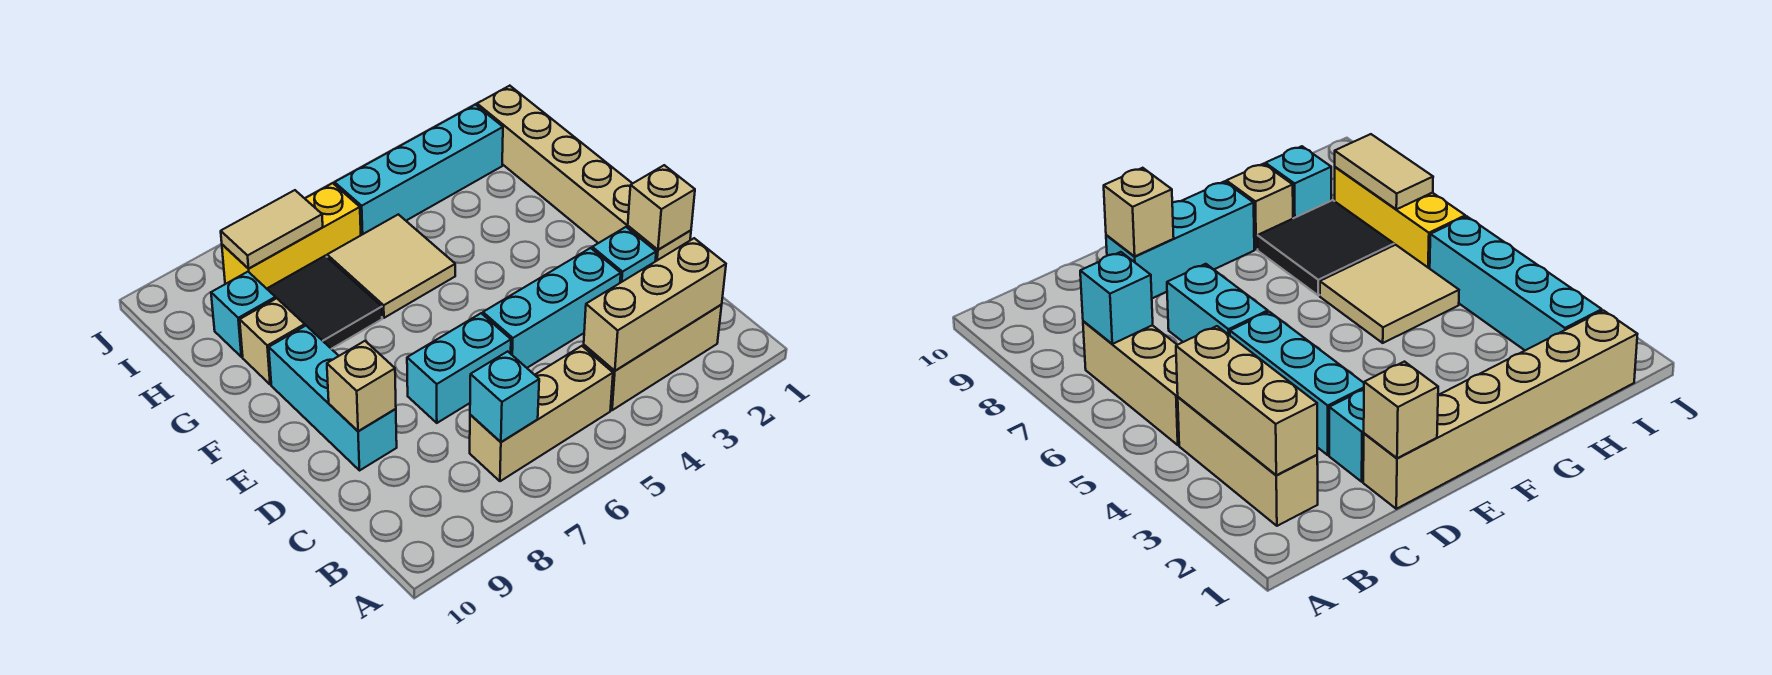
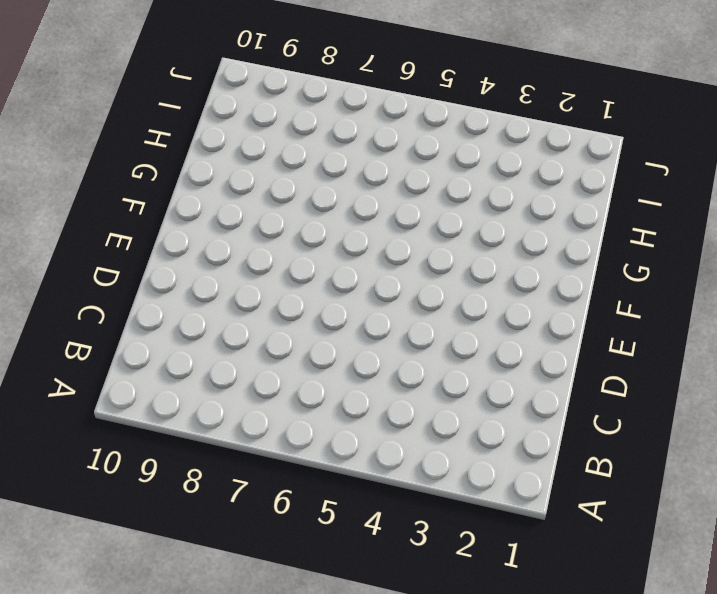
none -> tan 1x3 brick [584,305,722,410]
none -> tan 1x3 brick [470,346,613,481]
none -> tan 1x6 brick [477,86,691,261]

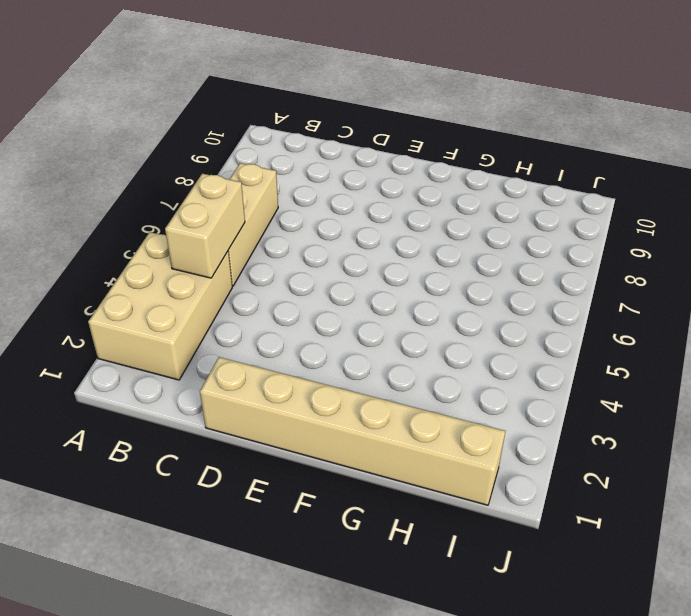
tan 2x3 brick [88,232,232,380] -> tan 1x3 brick [584,305,722,410]
tan 1x2 brick [165,174,245,278] -> tan 1x3 brick [584,238,726,371]
none -> cyan 1x1 brick [592,227,656,283]
none -> cyan 1x3 brick [483,248,621,368]
none -> cyan 1x2 brick [407,313,511,423]

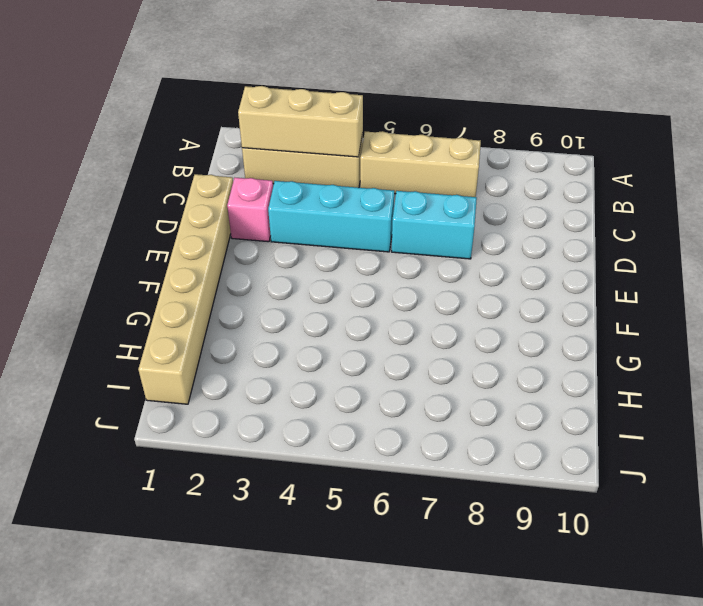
pink 1x1 brick [227,178,273,242] -> cyan 1x1 brick [592,227,656,283]
none -> cyan 1x3 brick [269,326,397,470]
none -> tan 2x2 tile [327,214,455,318]
none -> black 2x2 tile [267,256,382,349]

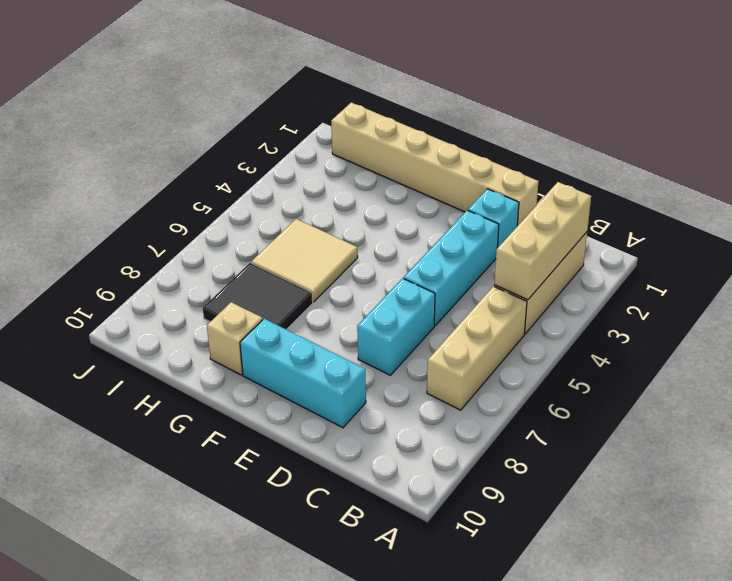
none -> cyan 1x1 brick [211,272,276,357]
none -> cyan 1x4 brick [335,105,503,235]
none -> yellow 1x3 brick [222,183,361,289]

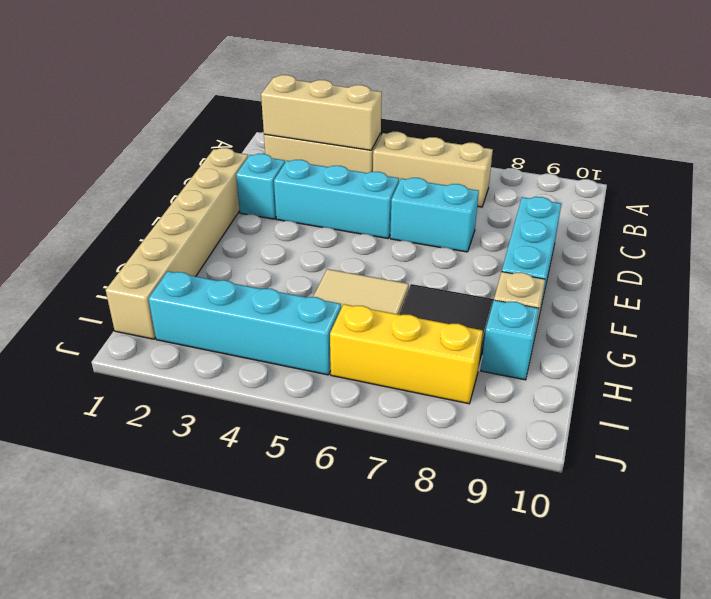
none -> cyan 1x1 brick [470,351,539,442]
none -> tan 1x1 brick [628,165,695,250]
none -> tan 1x1 brick [327,341,396,431]

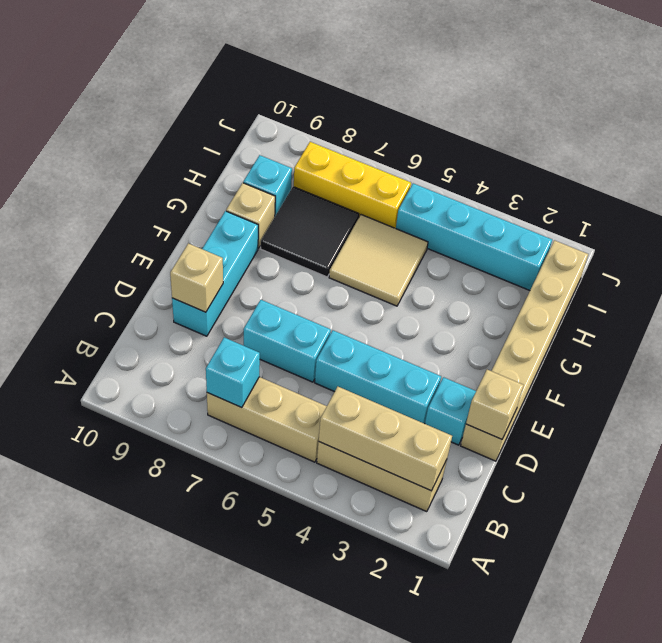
none -> tan 1x2 tile [221,190,323,269]

